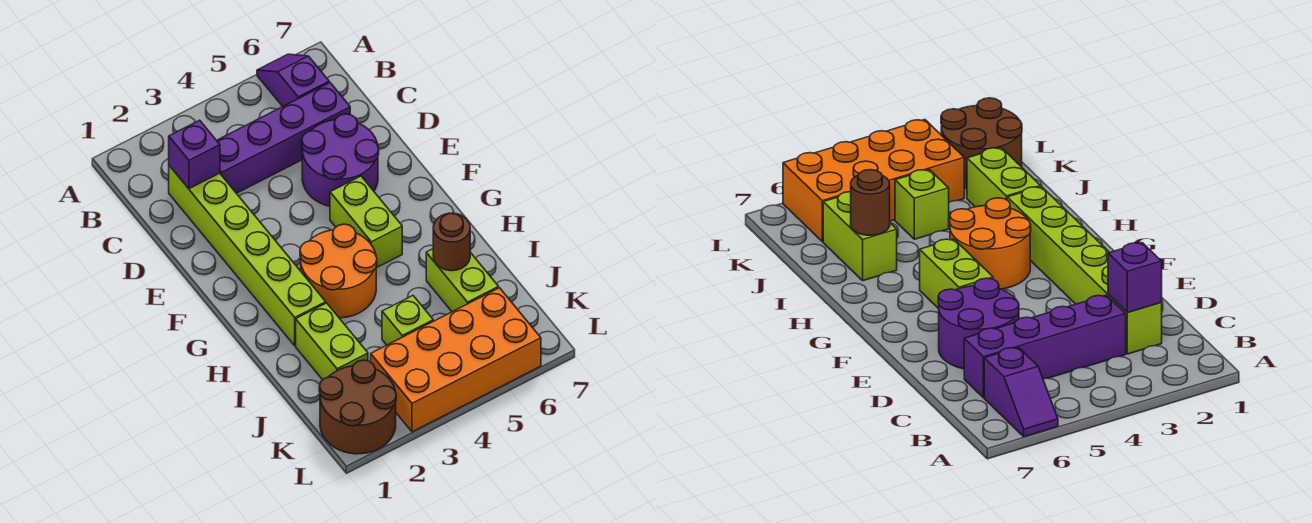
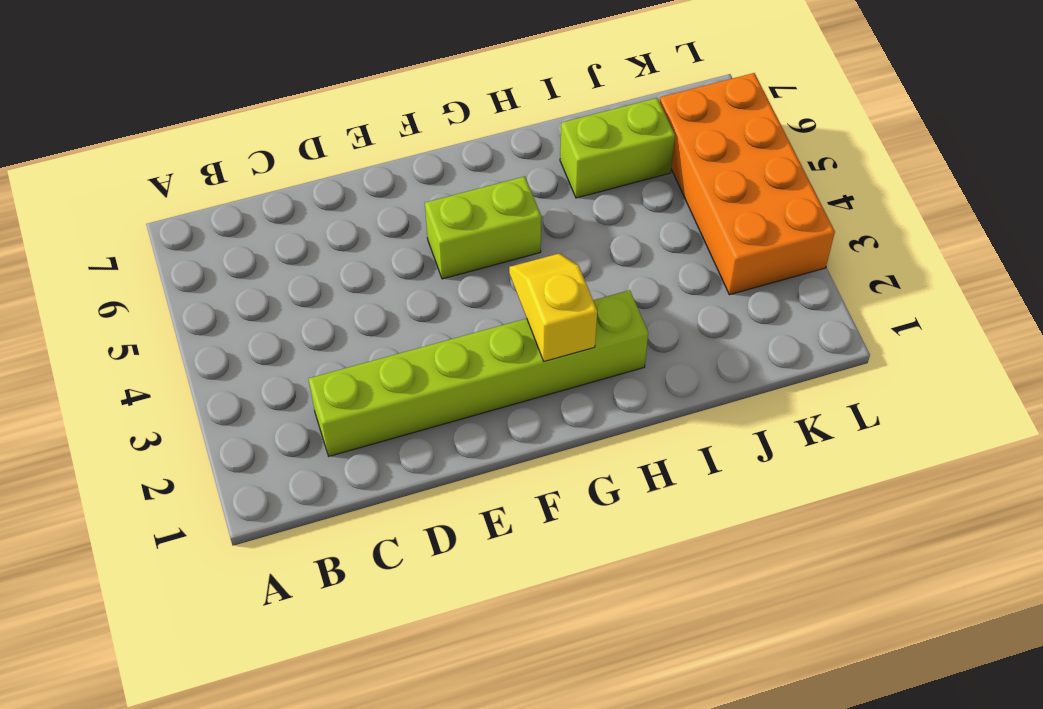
yellow 1x2 slope [509,253,597,362] -> none
none -> purple 1x2 slope [257,54,329,106]
none -> purple 1x4 brick [217,83,350,193]
none -> purple 2x2 round brick [302,114,379,206]

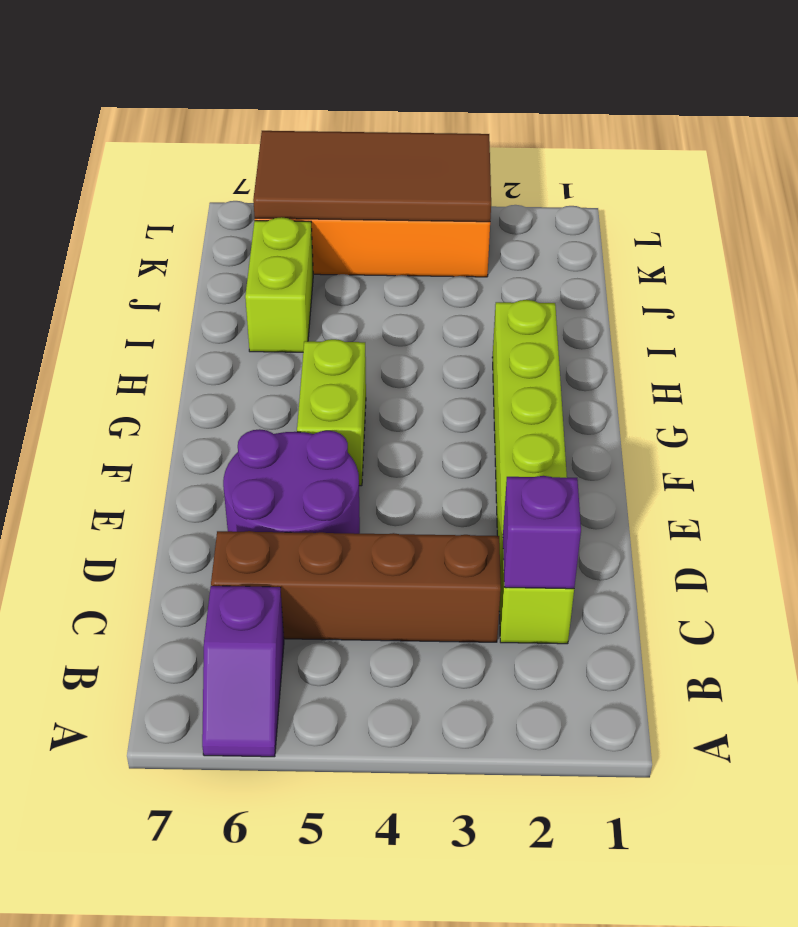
brown 1x4 brick [211,531,501,642] -> purple 1x4 brick [217,83,350,193]
brown 2x4 tile [253,131,491,222] -> none
none -> orange 2x2 round brick [300,224,377,318]
none -> lime 1x2 brick [296,303,368,380]
none -> lime 1x1 brick [382,296,433,345]

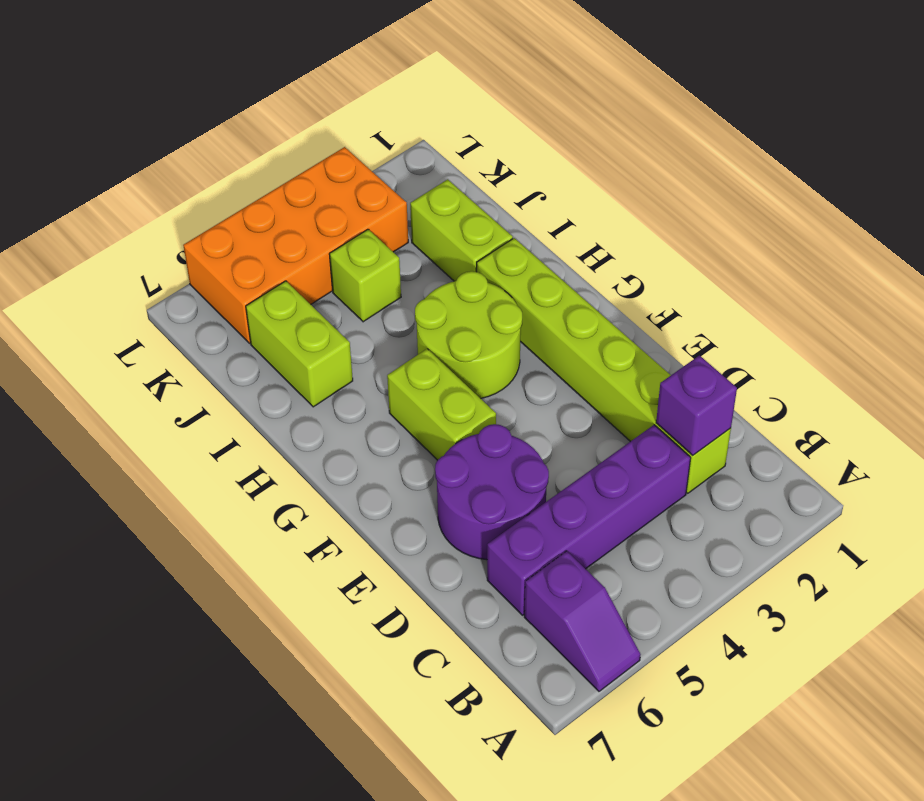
lime 2x2 round brick [415,271,522,399] -> orange 2x2 round brick [300,224,377,318]
none -> brown 2x2 round brick [319,360,396,454]
none -> brown 1x1 round brick [433,213,470,271]

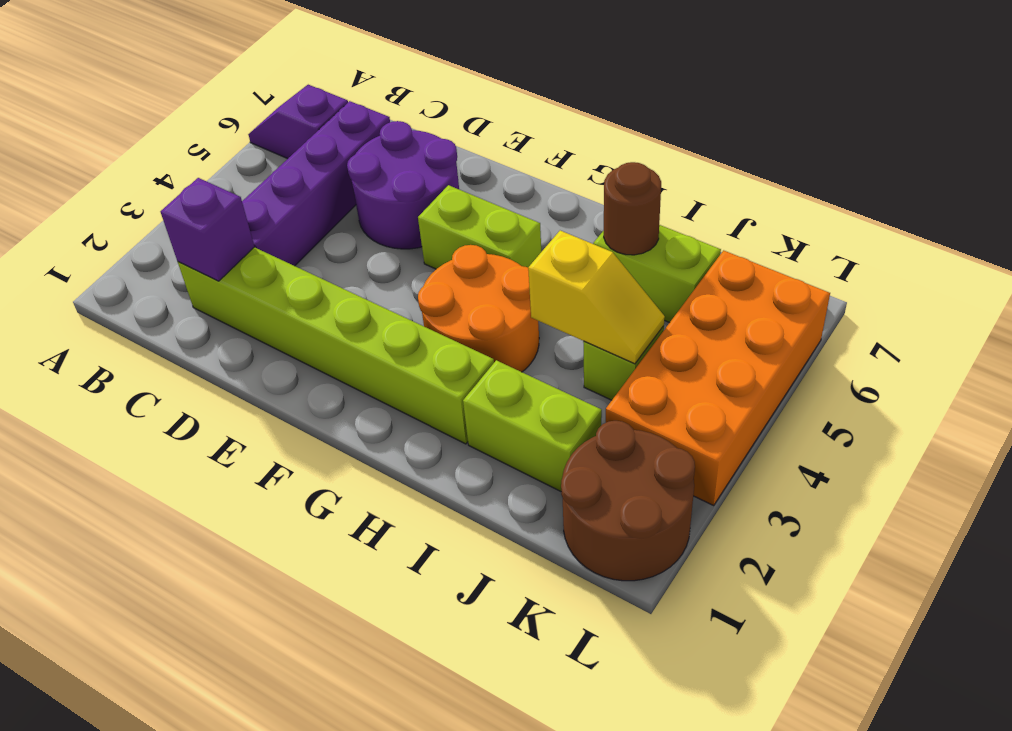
yellow 1x2 slope [528,231,665,364] -> none

